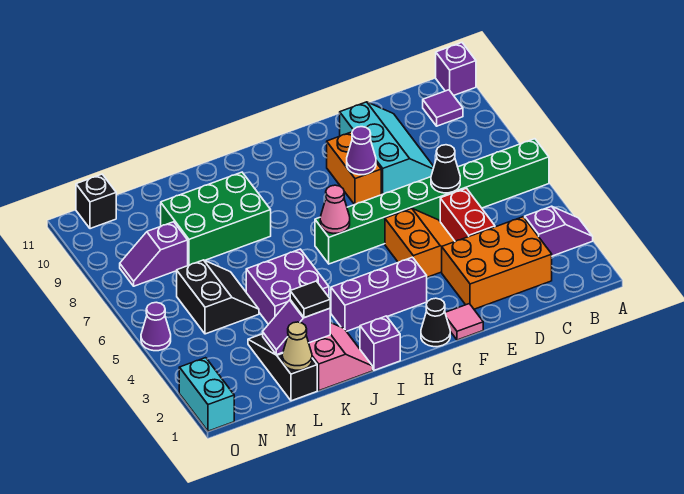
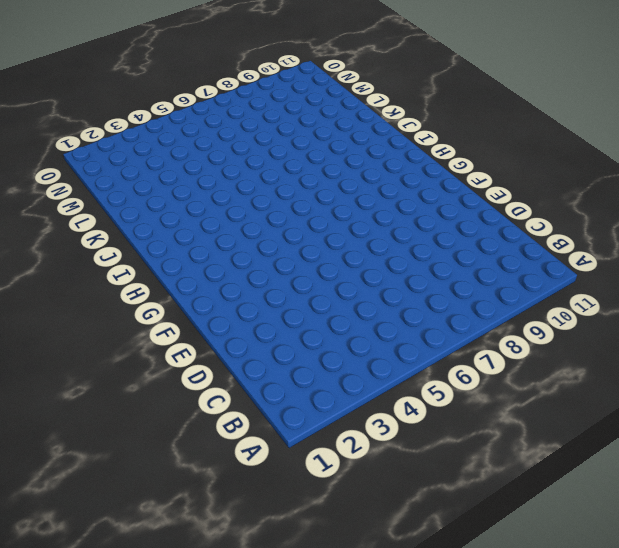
none -> purple 1x2 slope [525,206,593,256]
none -> green 1x8 brick [315,139,549,264]
none -> purple 1x1 brick [436,43,476,95]

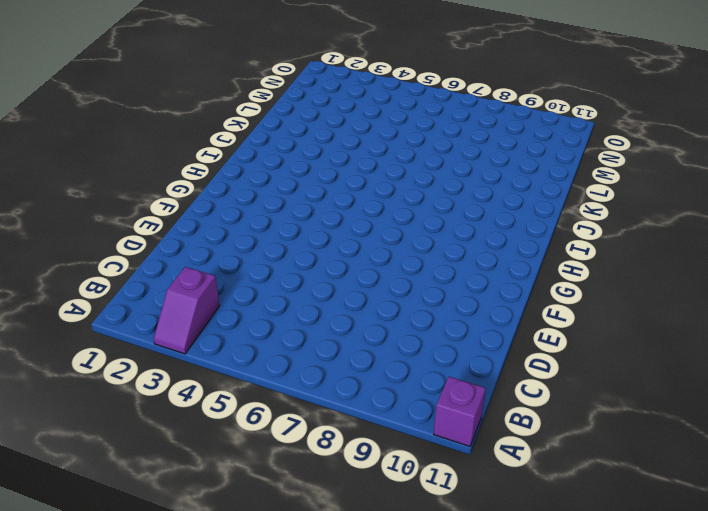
none -> green 1x8 brick [315,139,549,264]
none -> purple 1x1 tile [423,90,463,126]
none -> orange 2x3 brick [442,217,552,309]

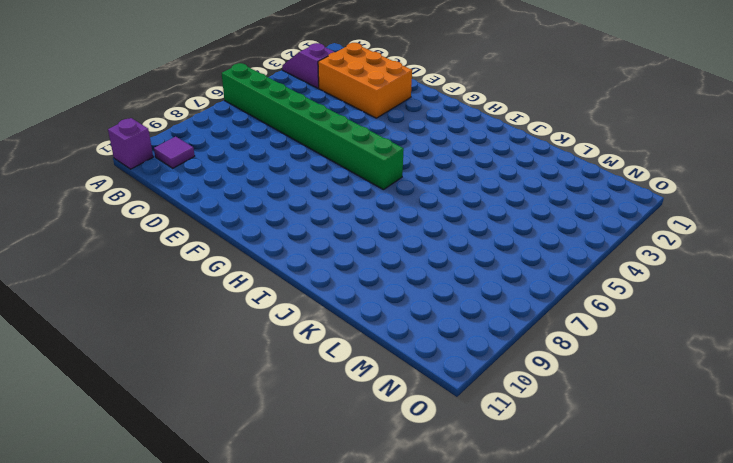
none -> red 1x2 brick [440,188,495,241]
none -> cyan 2x3 slope [340,102,434,194]
none -> orange 2x2 slope [385,208,455,277]

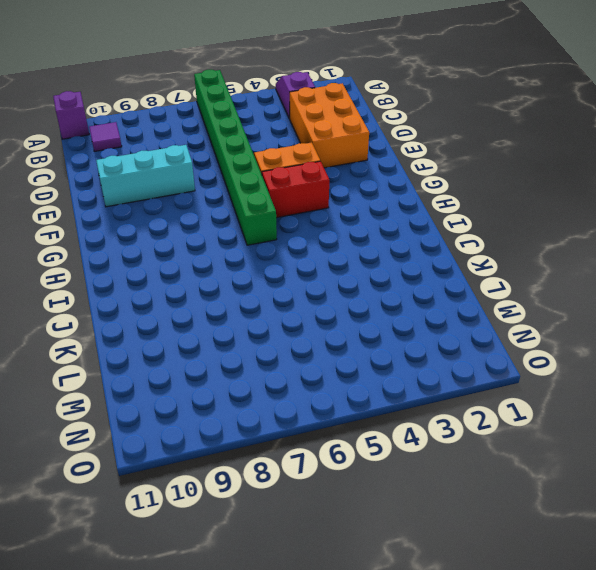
red 1x2 brick [262,161,329,218] -> red 1x2 brick moved to [440,188,495,241]
none -> pink 1x1 tile [445,304,483,340]
none -> orange 1x2 brick [327,132,381,205]
none -> black 1x1 cone [421,298,450,347]

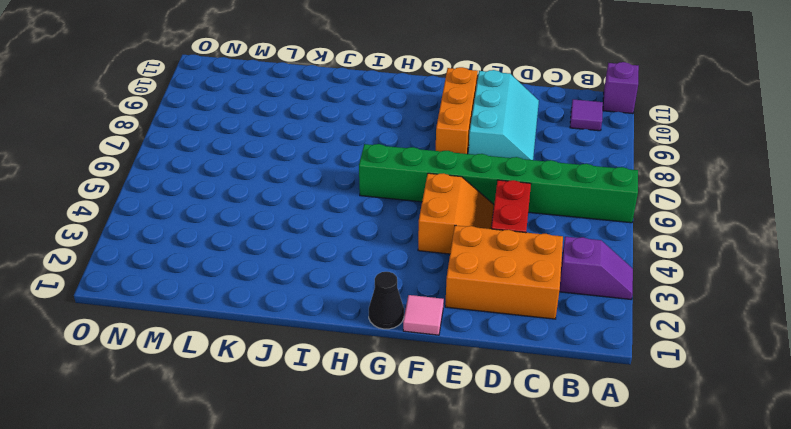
orange 1x3 brick [436,67,478,154] -> orange 1x2 brick [327,132,381,205]
none -> purple 1x3 brick [331,257,427,331]
none -> purple 1x1 brick [360,316,400,370]
none -> pink 2x2 slope [309,323,373,391]

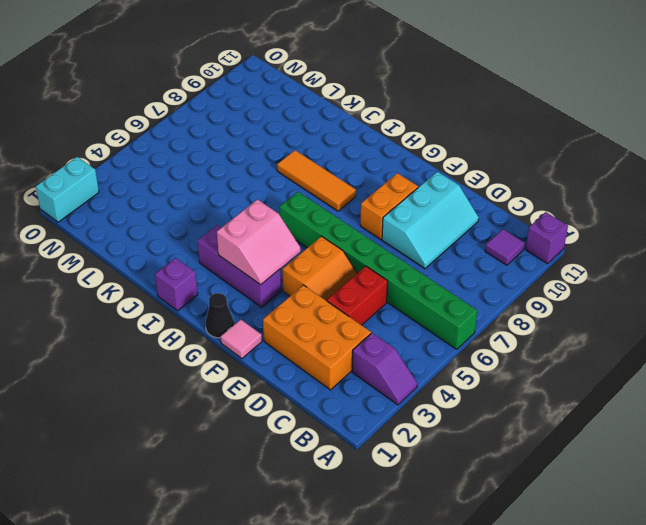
pink 2x2 slope [217,199,301,285] -> pink 2x2 slope moved to [309,323,373,391]
orange 1x3 tile [277,150,356,211] -> green 2x3 brick [161,172,271,265]
none -> purple 2x2 brick [246,249,329,324]
none -> black 1x3 slope [248,334,317,401]
none -> black 2x2 slope [177,260,259,334]

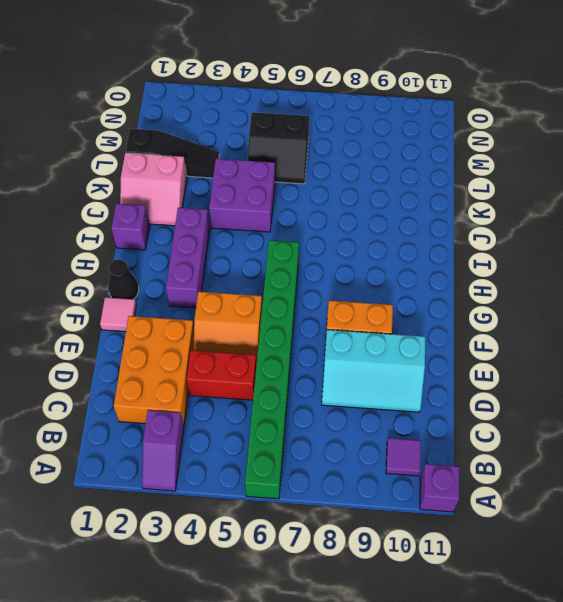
none -> green 2x3 brick [161,172,271,265]
none -> purple 1x2 slope [120,222,188,286]
none -> black 1x1 brick [76,174,116,229]

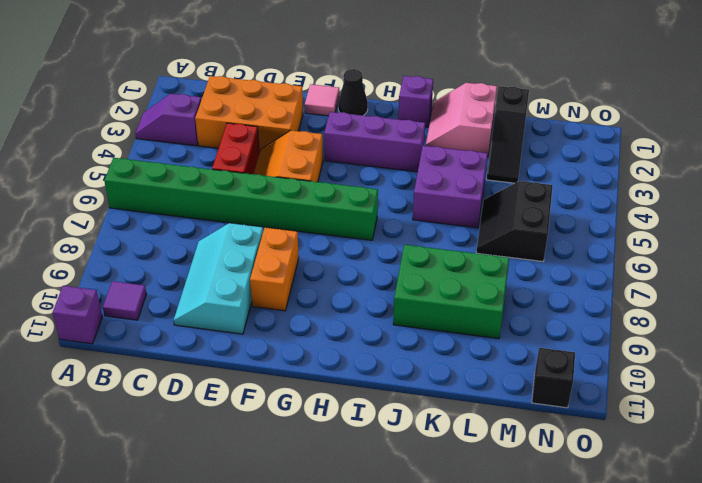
none -> purple 1x2 slope [120,222,188,286]
none -> cyan 1x2 brick [179,358,234,431]
none -> purple 1x1 cone [141,302,171,351]

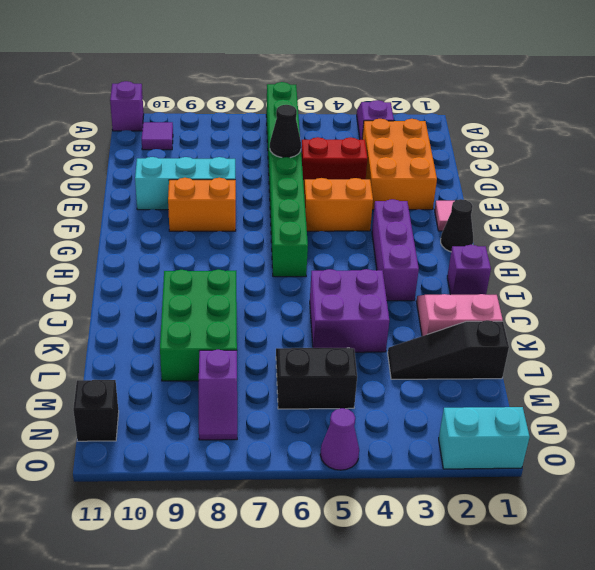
none -> purple 1x1 cone [347,127,376,175]
none -> pink 1x1 cone [320,185,350,233]
none -> purple 1x2 slope [263,300,330,355]

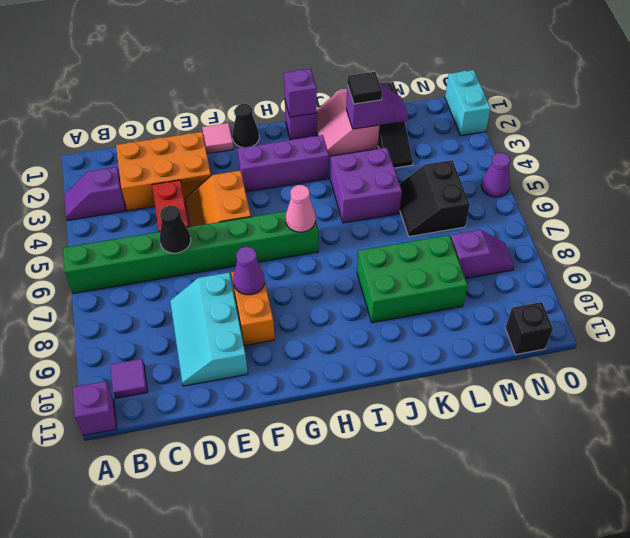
purple 1x1 brick [284,69,317,117] -> none
none -> tan 1x1 cone [282,322,312,370]

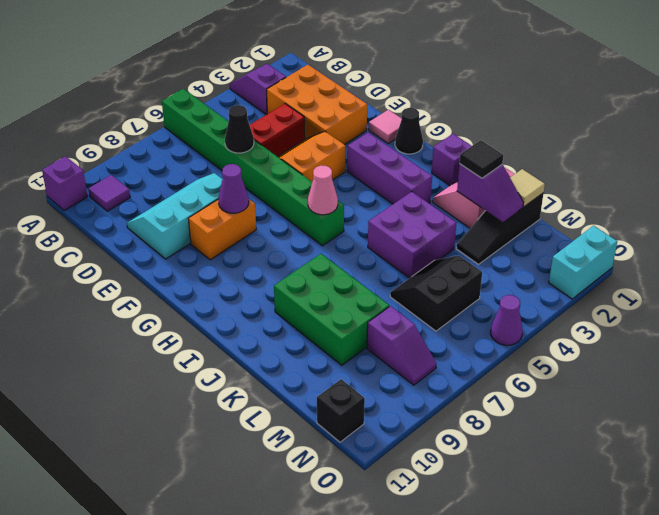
tan 1x1 tile [510,169,545,207] -> tan 1x1 cone [282,322,312,370]

